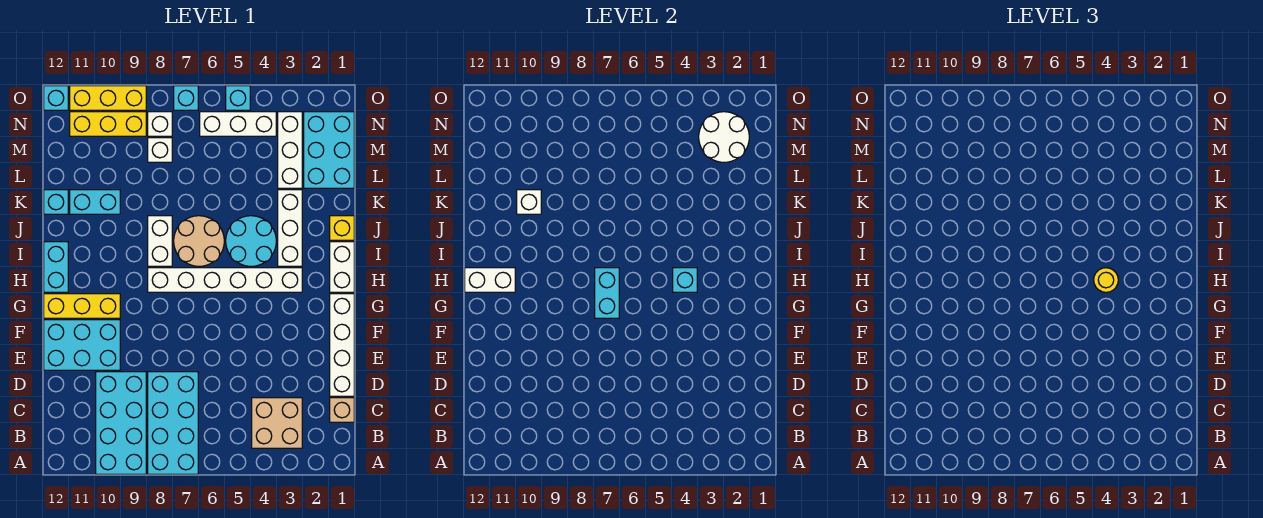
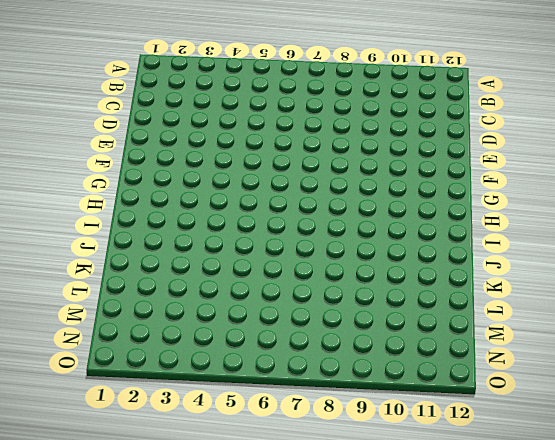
none -> cyan 2x4 brick [148,372,198,474]
none -> cyan 2x4 brick [96,372,146,474]
none -> tan 2x2 brick [252,398,302,448]
none -> tan 1x1 brick [330,398,354,422]

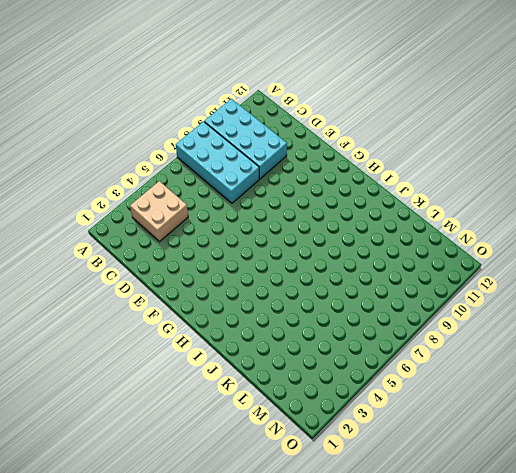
none -> tan 1x1 brick [330,398,354,422]
none -> white 1x4 brick [330,294,354,396]
none -> cyan 2x3 brick [44,320,120,370]
none -> yellow 1x3 brick [44,294,120,318]

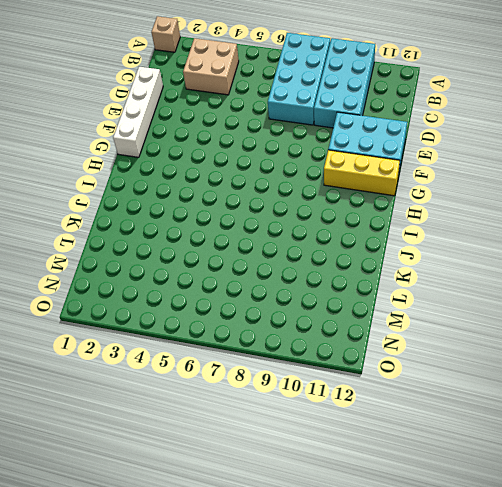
tan 1x1 brick [151,16,180,52] -> tan 1x1 brick moved to [330,398,354,422]
none -> white 1x2 brick [330,242,354,292]
none -> white 1x6 brick [148,268,302,292]
none -> cyan 1x2 brick [44,242,68,292]
none -> white 1x3 brick [278,190,302,266]

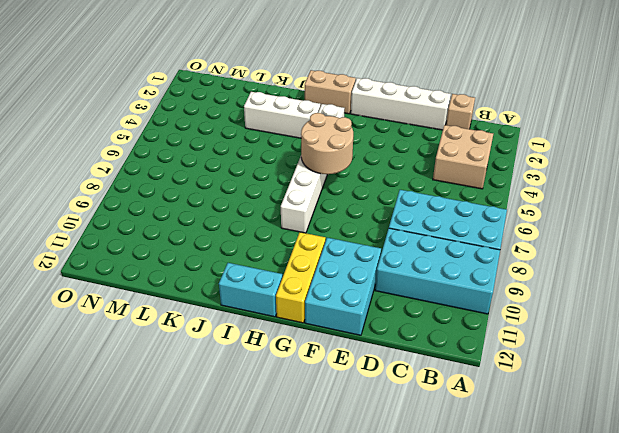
tan 2x2 round brick [301,113,353,174] -> tan 2x2 round brick moved to [174,216,224,266]
tan 1x2 brick [305,70,356,114] -> white 1x2 brick [330,242,354,292]
none -> cyan 2x2 round brick [226,216,276,266]
none -> white 1x2 brick [148,216,172,266]
none -> yellow 1x1 brick [330,216,354,240]
none -> cyan 1x2 brick [70,190,120,214]

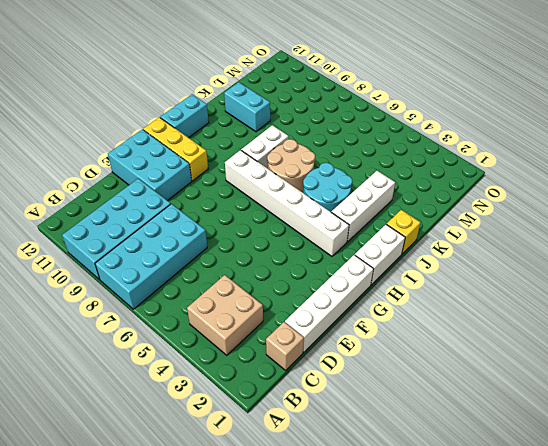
none -> cyan 1x1 brick [44,190,68,214]
none -> cyan 2x3 brick [304,112,354,188]
none -> white 1x3 brick [278,112,302,188]
none -> white 1x1 brick [148,138,172,162]

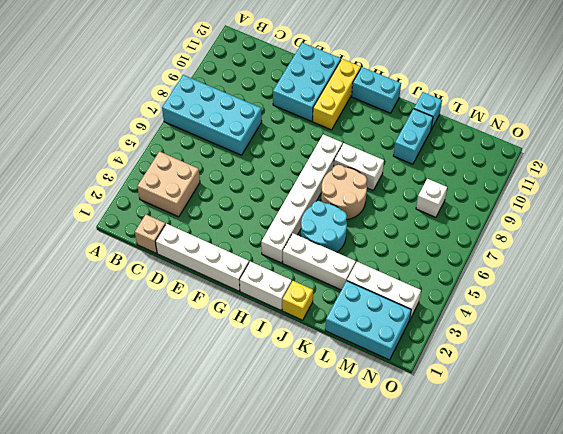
none -> cyan 2x4 brick [96,372,146,474]
none -> white 1x3 brick [200,112,276,136]
none -> white 1x1 brick [148,112,172,136]
none -> yellow 1x3 brick [70,112,146,136]

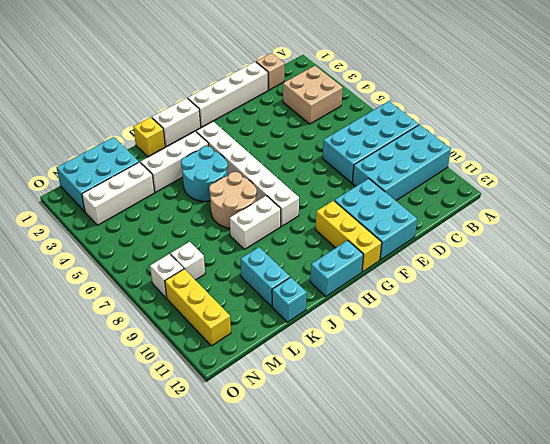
none -> white 1x3 brick [200,112,276,136]
none -> cyan 1x1 brick [226,86,250,110]
none -> cyan 1x1 brick [174,86,198,110]
none -> yellow 1x3 brick [70,86,146,110]

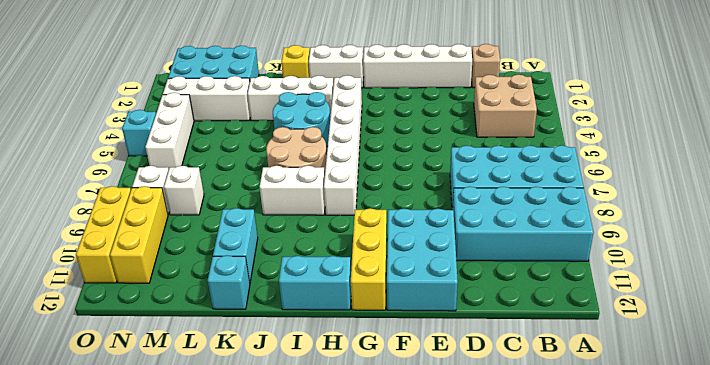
none -> cyan 1x1 brick [174,86,198,110]
none -> cyan 1x1 brick [44,86,68,110]
none -> cyan 1x2 brick [595,268,619,318]
none -> cyan 1x1 brick [673,268,697,292]

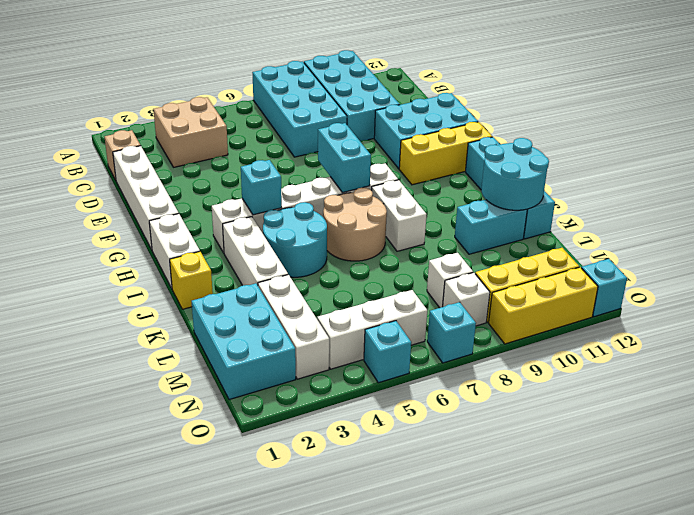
cyan 2x2 round brick [481,138,549,210] -> none
none -> white 1x2 brick [465,268,515,292]
none -> white 1x1 brick [517,190,541,214]
none -> white 2x2 round brick [699,112,749,162]
none -> yellow 1x1 round brick [1094,268,1118,292]

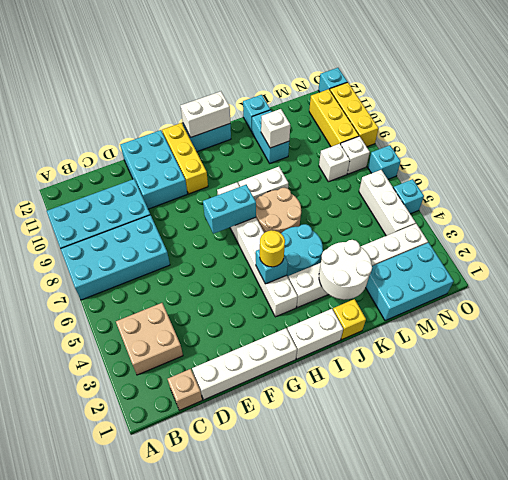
white 1x2 brick [181,91,230,137] -> white 1x2 brick turned to [465,268,515,292]
white 2x2 round brick [319,240,372,300] -> white 2x2 round brick moved to [699,112,749,162]

